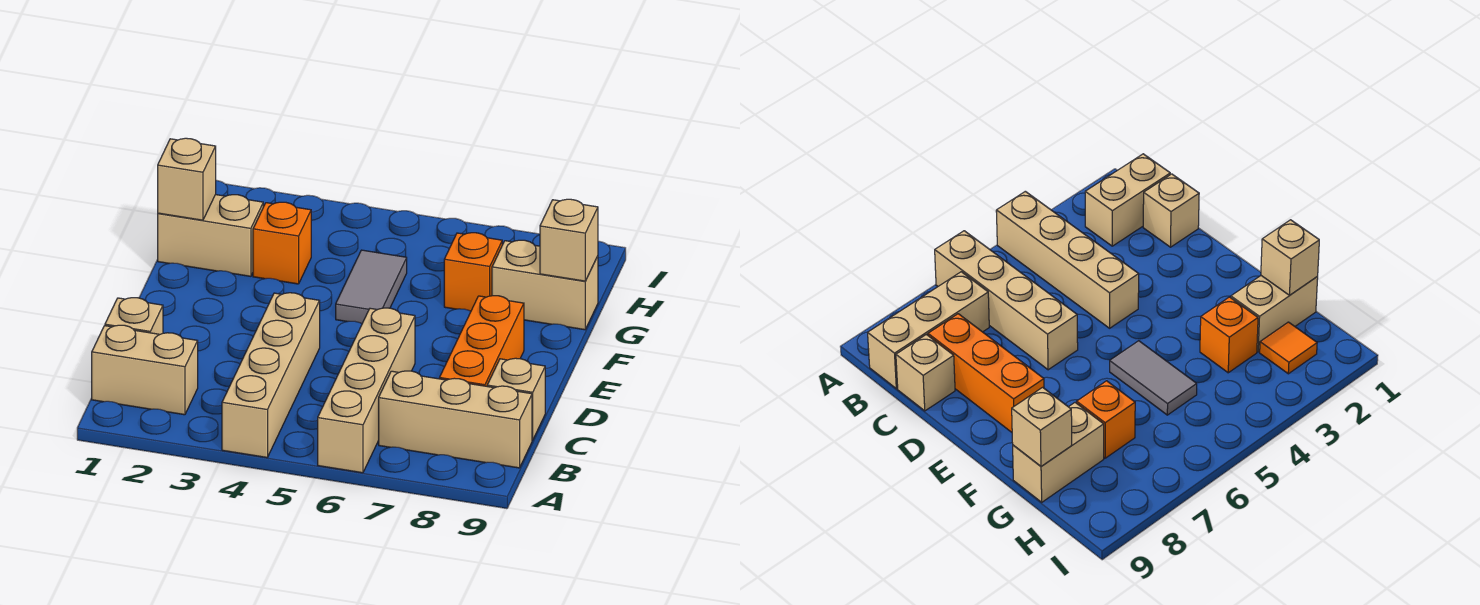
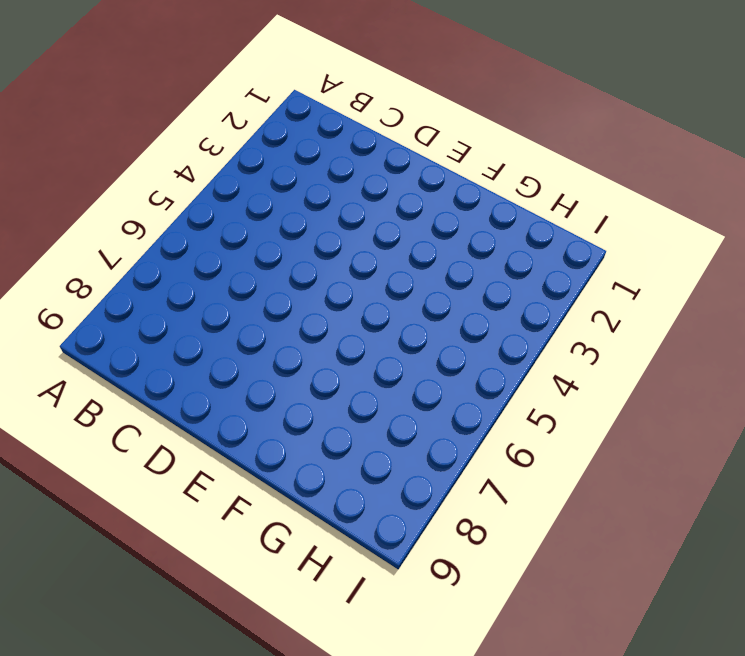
none -> tan 1x4 brick [222,293,320,457]
none -> tan 1x4 brick [318,308,415,473]
none -> tan 1x2 brick [92,325,198,415]

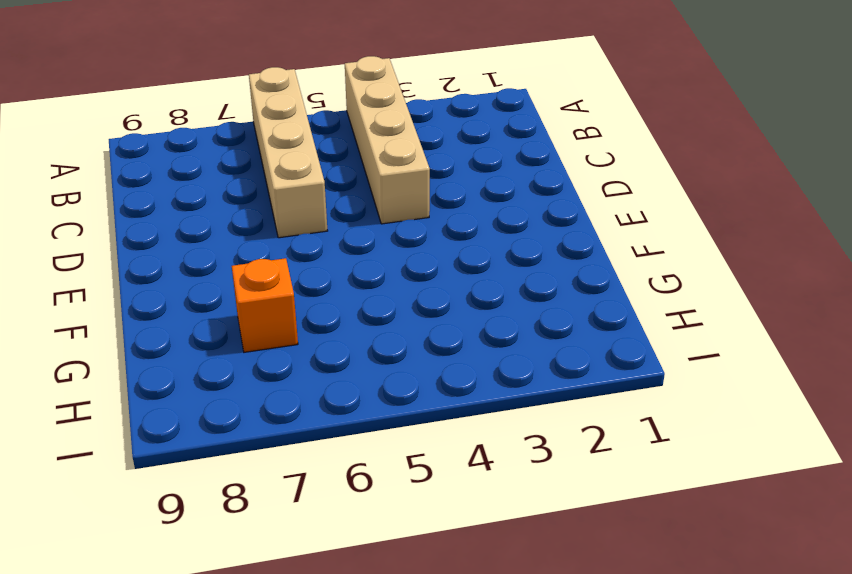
none -> tan 1x2 brick [92,325,198,415]
none -> tan 1x3 brick [379,371,532,468]
none -> tan 1x1 brick [105,298,163,334]

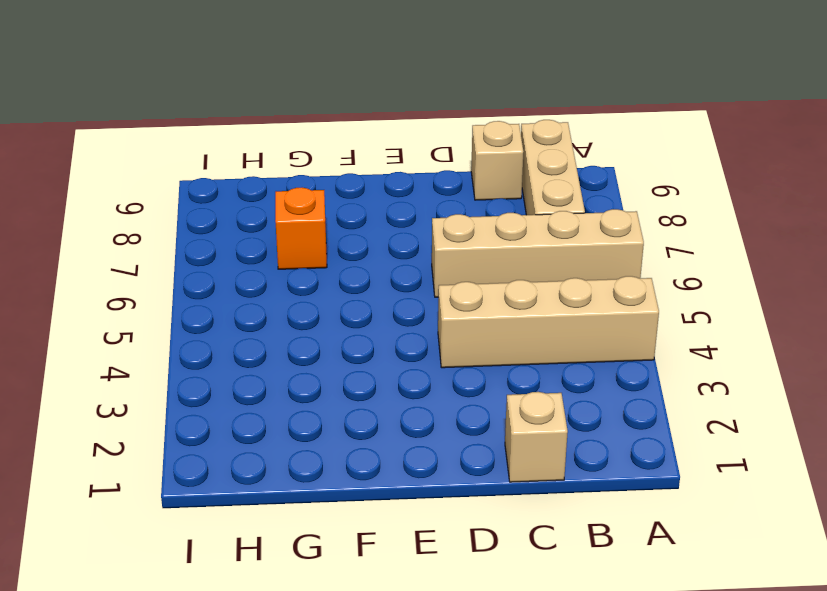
none -> tan 1x2 brick [92,325,198,415]
none -> orange 1x3 brick [439,296,524,386]
none -> grey 1x2 tile [336,250,407,324]

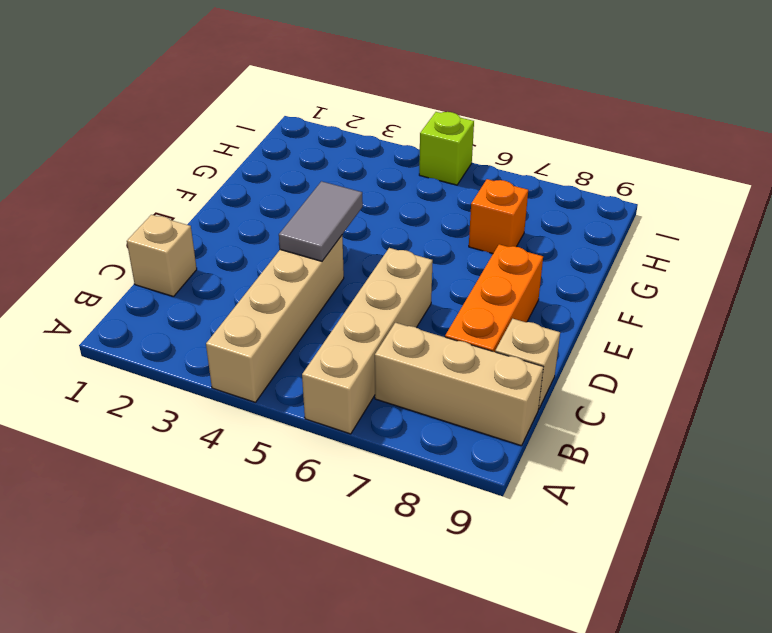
grey 1x2 tile [279,181,363,261] -> grey 1x2 tile moved to [336,250,407,324]
lime 1x1 brick [419,112,474,185] -> none
none -> tan 1x2 brick [92,325,198,415]
none -> tan 1x2 brick [158,195,263,276]
none -> orange 1x1 brick [253,202,311,284]

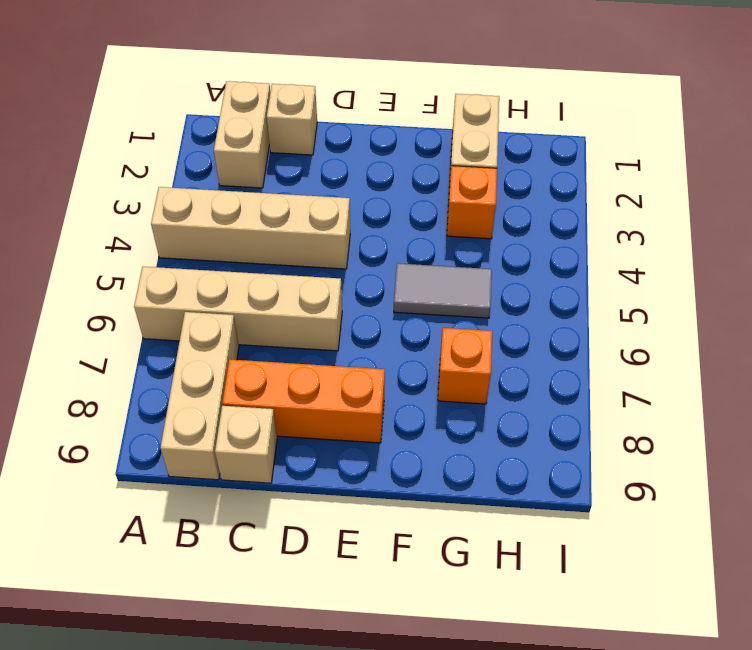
none -> tan 1x2 brick [492,240,598,330]
none -> orange 1x1 tile [1260,322,1317,374]
none -> tan 1x1 brick [158,138,216,220]

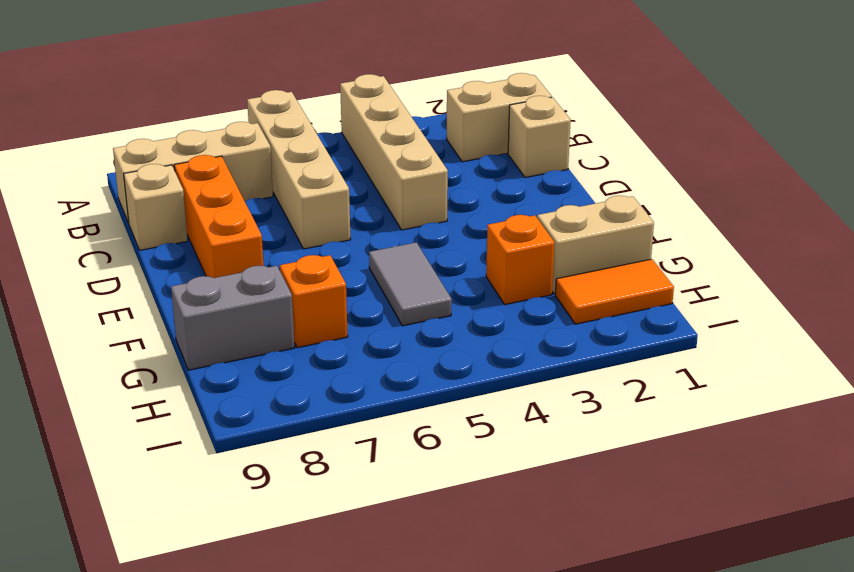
grey 1x2 brick [171,266,294,370] -> tan 1x2 brick [492,240,598,330]
orange 1x2 tile [555,259,674,324] -> orange 1x1 tile [1260,322,1317,374]
none -> tan 1x1 brick [158,138,216,220]
none -> tan 1x1 brick [540,199,598,281]

